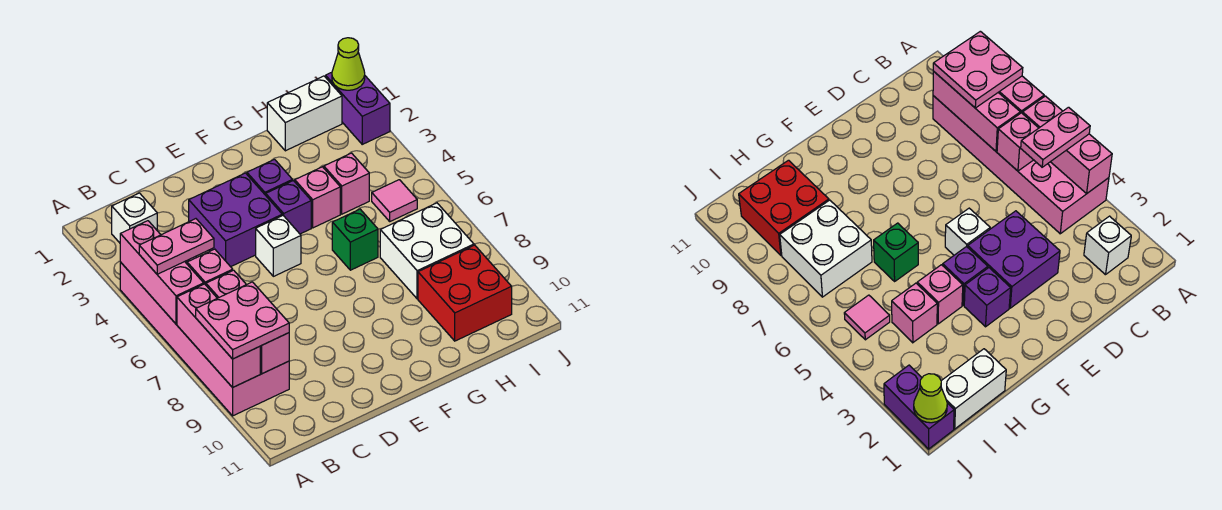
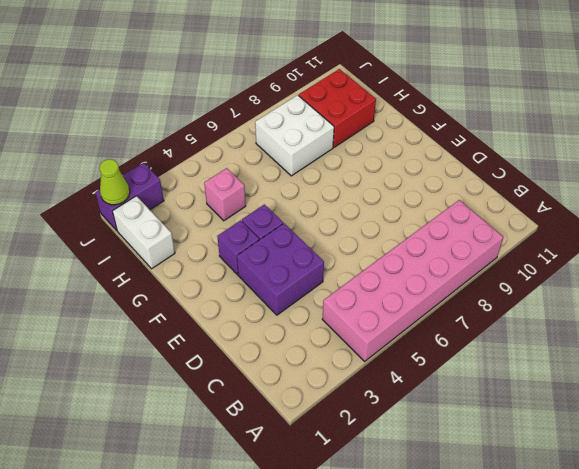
none -> white 1x1 brick [112,193,157,243]
none -> white 1x1 brick [256,215,301,276]
none -> pink 1x1 brick [295,167,340,228]

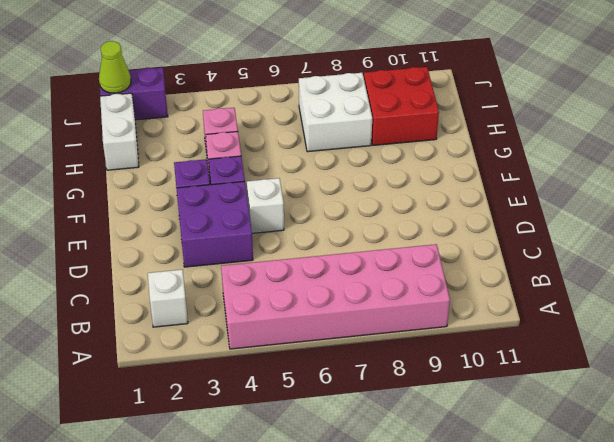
none -> green 1x1 brick [332,209,378,270]
none -> pink 1x1 tile [372,180,417,221]
none -> pink 1x3 brick [120,221,204,324]

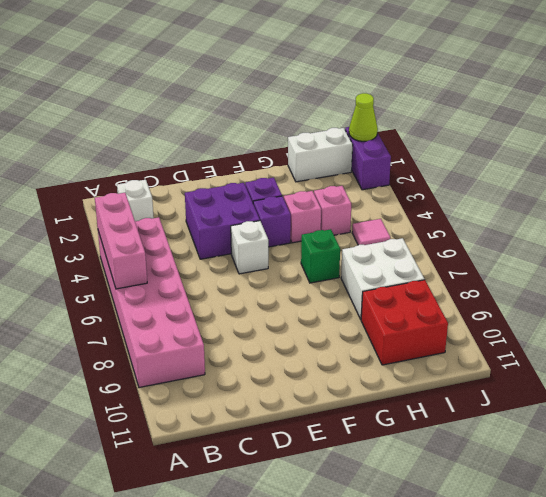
none -> pink 1x3 brick [177,284,260,388]
none -> pink 1x1 brick [187,249,233,285]
none -> pink 1x3 brick [206,270,289,374]

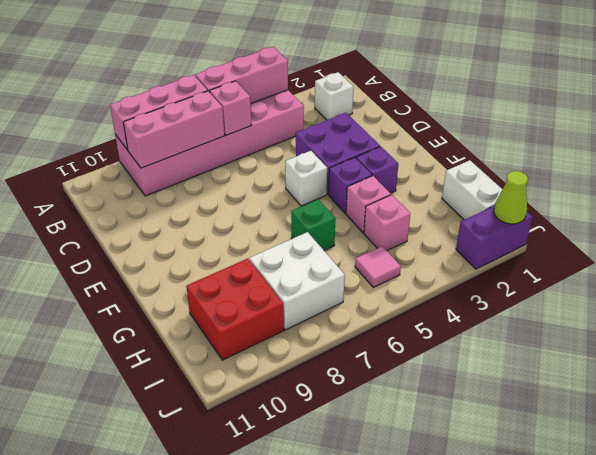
none -> pink 1x2 plate [139,219,214,274]
none -> pink 2x2 plate [196,282,289,359]

